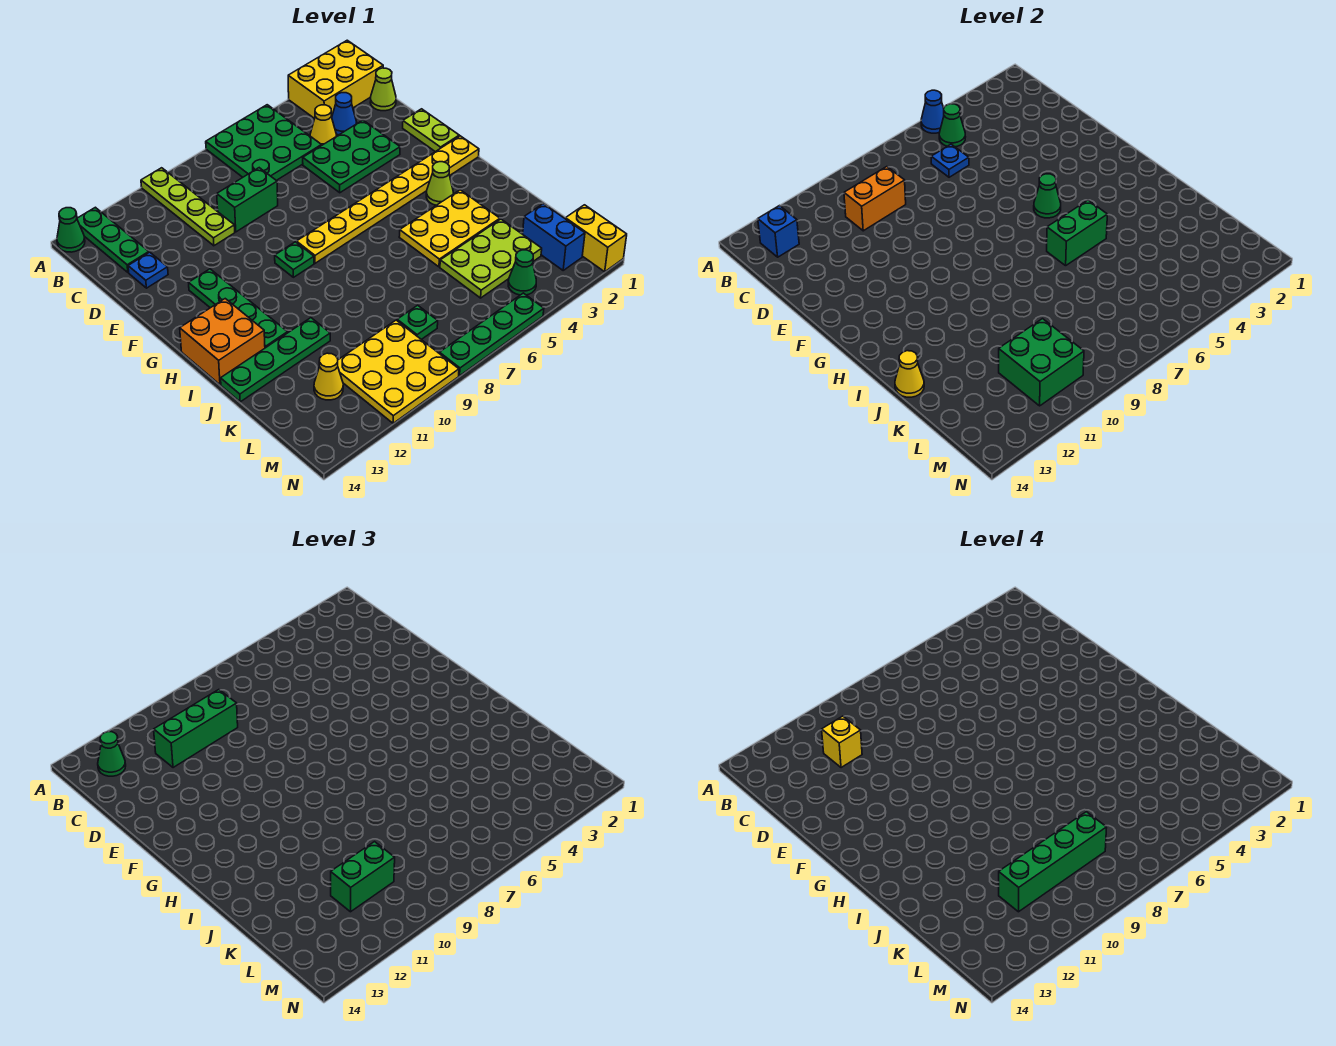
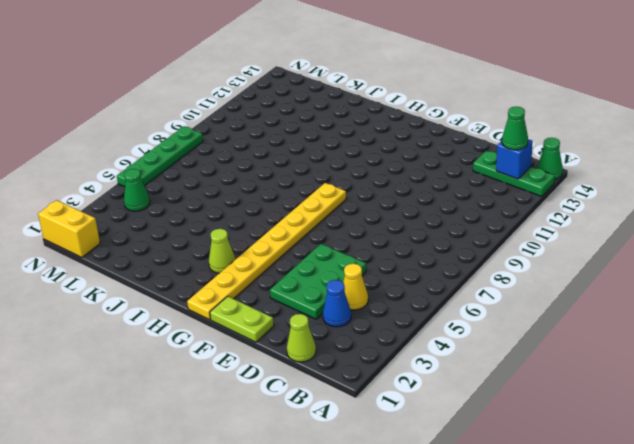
none -> yellow 2x3 brick [288,40,383,119]
none -> green 3x3 plate [206,105,322,180]
none -> lime 1x4 plate [141,168,235,246]
none -> green 1x2 brick [217,168,278,232]

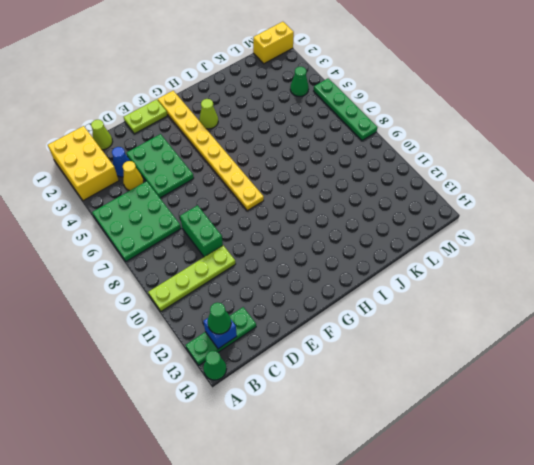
none -> blue 1x1 plate [128,252,168,288]
none -> green 1x4 plate [189,269,288,348]
none -> green 1x1 plate [275,242,314,277]
none -> orange 2x2 brick [180,299,265,385]

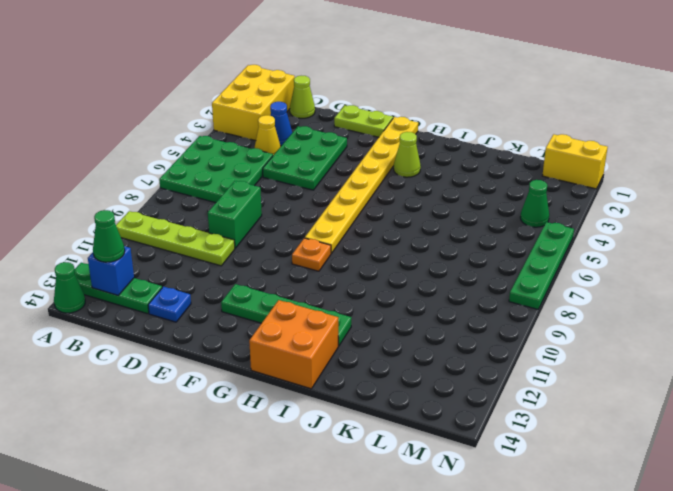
orange 1x1 plate [292,238,331,271] -> green 1x1 plate [275,242,314,277]
none -> yellow 2x3 plate [399,190,500,267]
none -> green 1x4 plate [221,318,330,402]
none -> lime 2x3 plate [440,219,542,298]
none -> blue 1x2 brick [523,204,585,270]

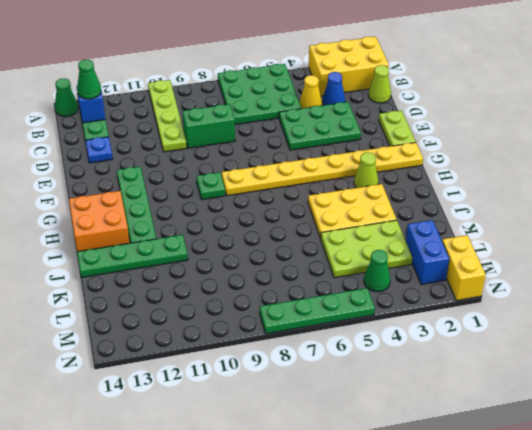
none -> green 1x1 plate [397,305,438,339]
none -> yellow 3x3 plate [338,320,459,423]
none -> yellow 1x1 cone [314,353,343,400]
none -> blue 1x1 cone [921,90,944,133]

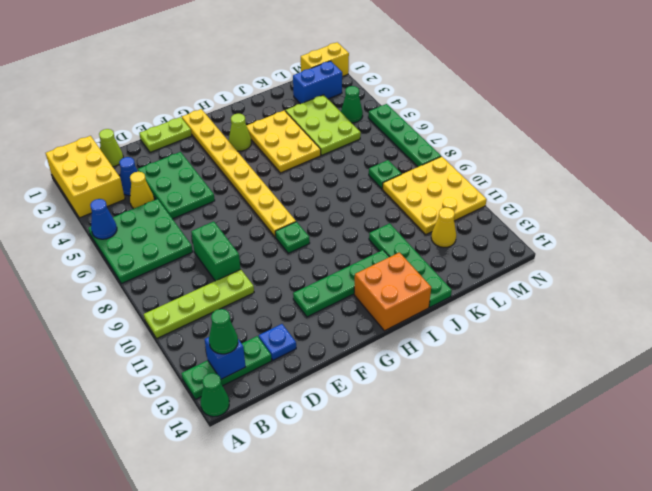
none -> green 1x1 cone [939,104,965,147]
none -> blue 1x1 plate [931,144,969,177]
none -> orange 1x2 brick [844,167,906,231]
none -> green 1x1 cone [1034,174,1061,218]

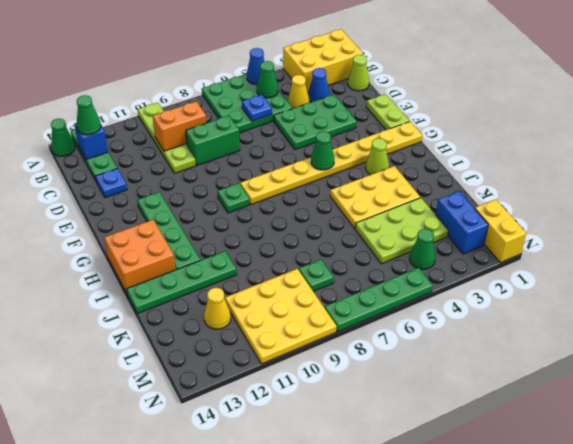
none -> green 1x2 brick [1047,200,1107,266]
none -> yellow 1x1 cone [895,351,924,397]
none -> green 2x2 brick [999,319,1084,406]
none -> green 1x3 brick [154,690,238,768]

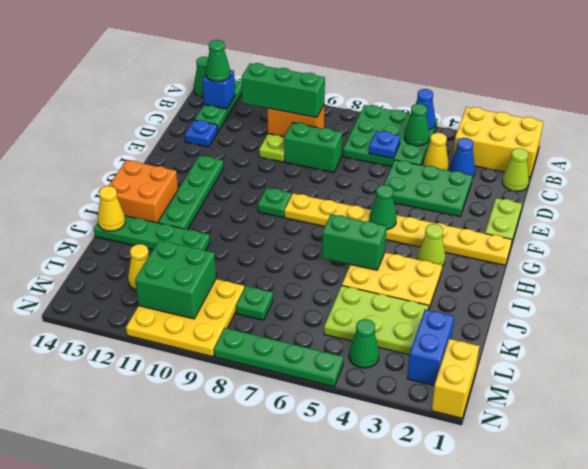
none -> green 1x2 brick [331,842,395,912]
none -> yellow 1x1 brick [822,716,862,768]
none -> green 1x4 brick [999,812,1107,912]

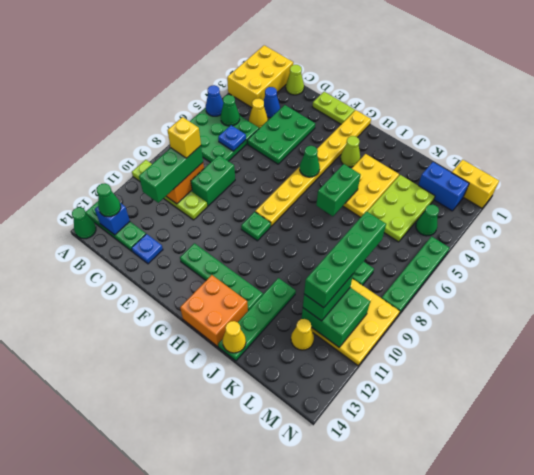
yellow 1x1 brick [167,117,201,158] -> yellow 1x1 brick moved to [822,716,862,768]

